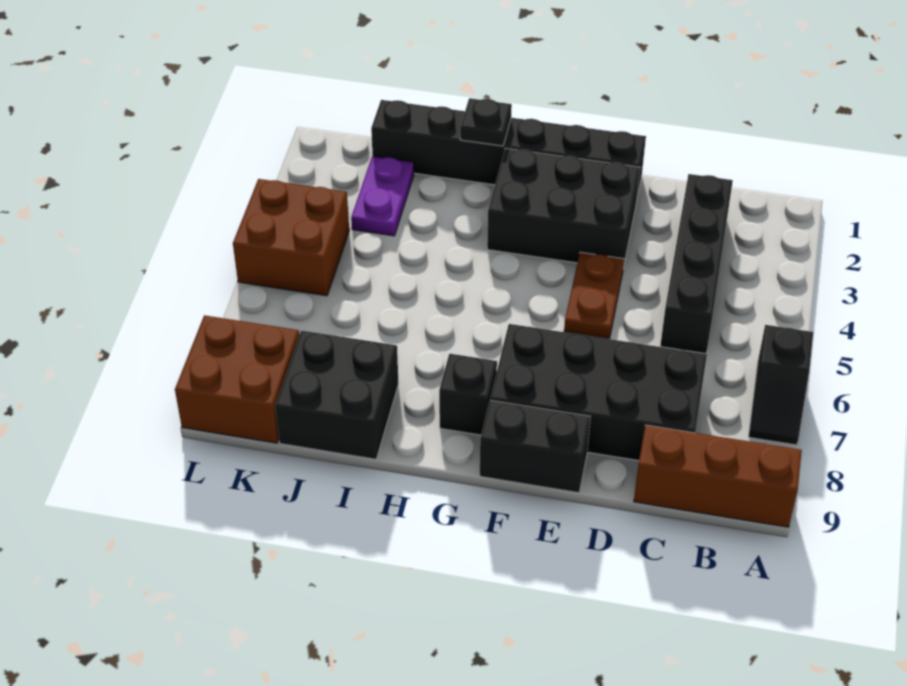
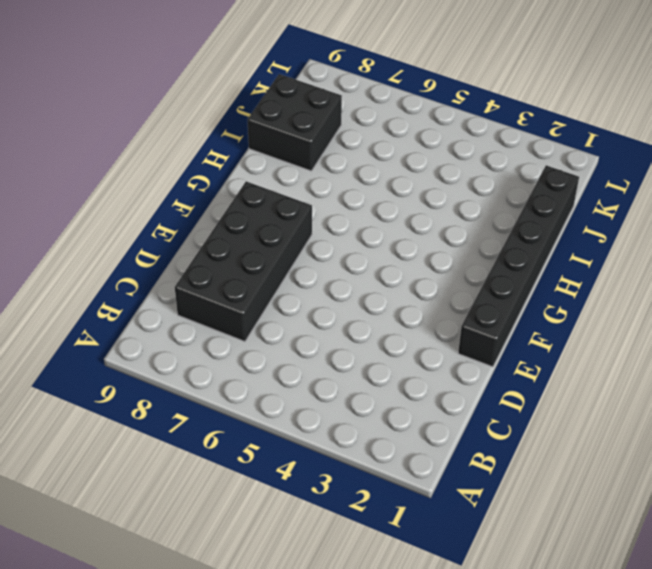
none -> black 1x2 slope [749,325,813,445]
none -> brown 1x3 brick [634,425,802,527]
none -> black 1x4 brick [660,174,733,354]

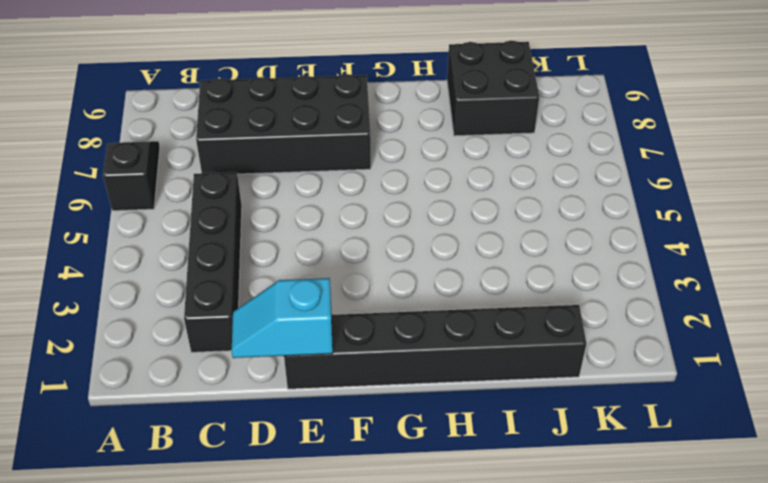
cyan 1x2 slope [232,278,333,358] -> none
none -> brown 1x3 brick [634,425,802,527]
none -> black 2x3 brick [487,148,640,267]
none -> brown 1x2 plate [564,252,624,339]

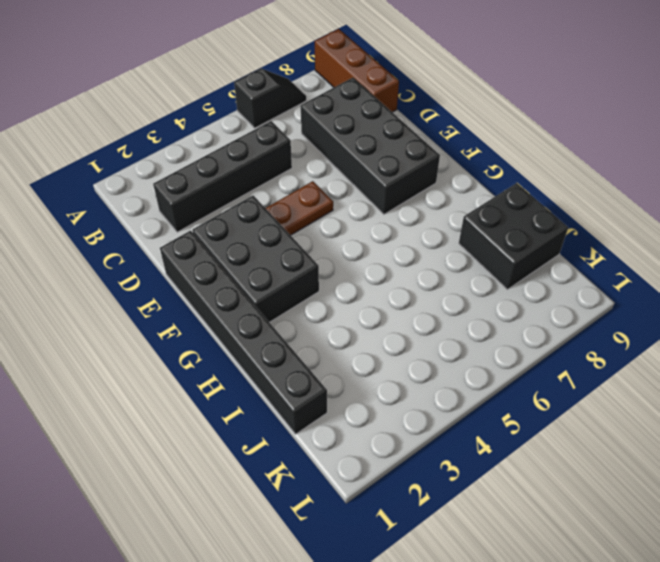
none -> black 1x2 brick [480,400,590,493]
none -> black 1x1 brick [439,354,497,435]
none -> purple 1x2 plate [351,156,414,236]

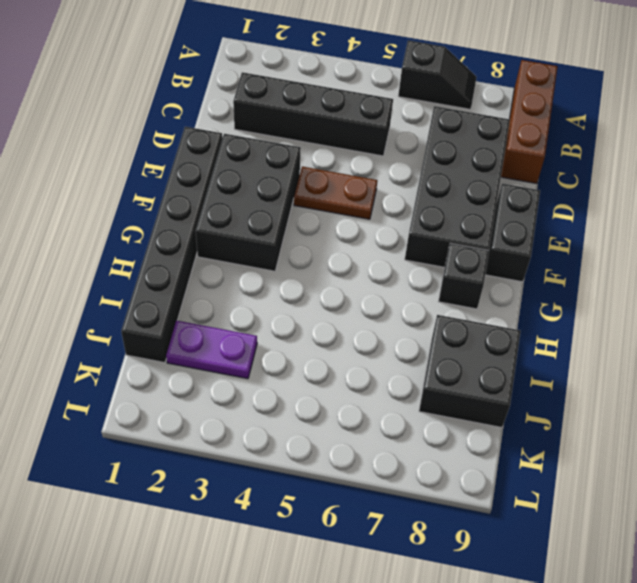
none -> brown 2x2 brick [233,179,349,296]
none -> brown 2x2 brick [175,315,299,443]
none -> black 1x1 plate [460,98,512,146]

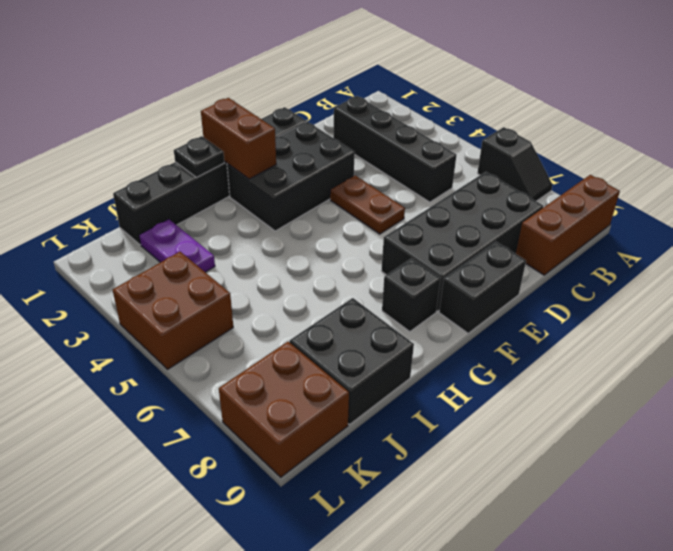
brown 1x2 brick [201,98,276,179] -> none

